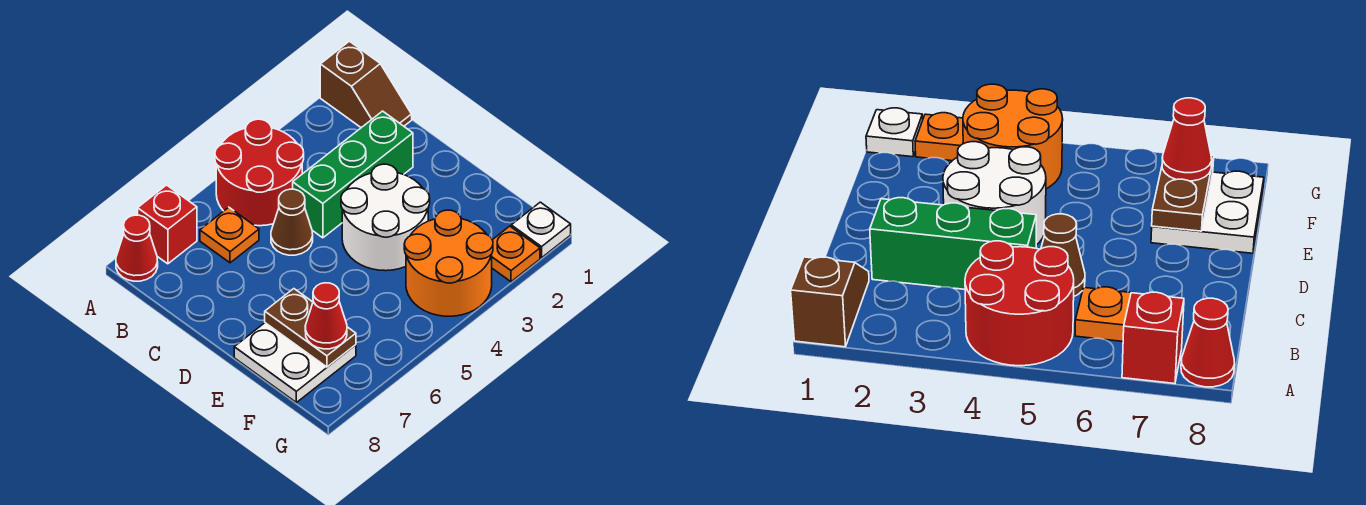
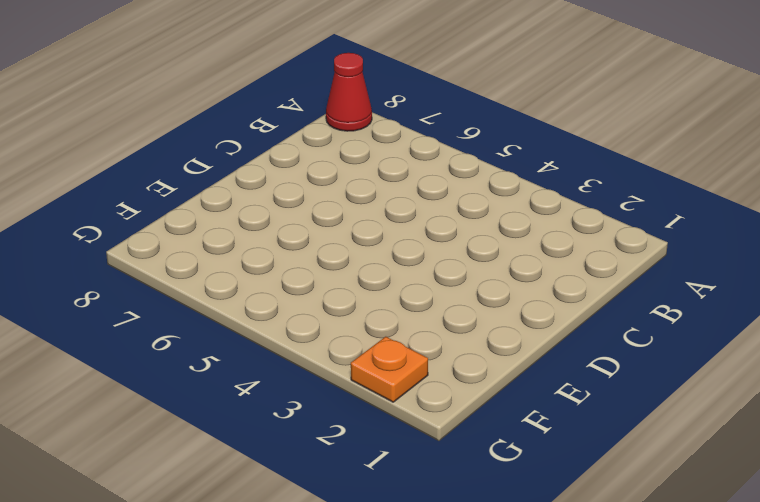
none -> brown 1x2 slope [320,41,412,128]
none -> red 2x2 round brick [215,119,304,226]
none -> red 1x1 brick [138,185,197,264]

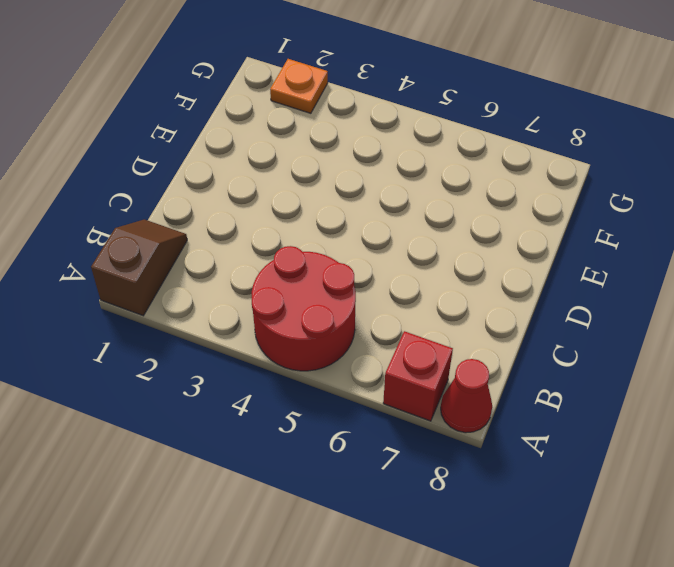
none -> orange 1x1 plate [200,207,259,263]
none -> green 1x3 brick [293,111,413,238]
none -> brown 1x1 cone [271,189,313,255]

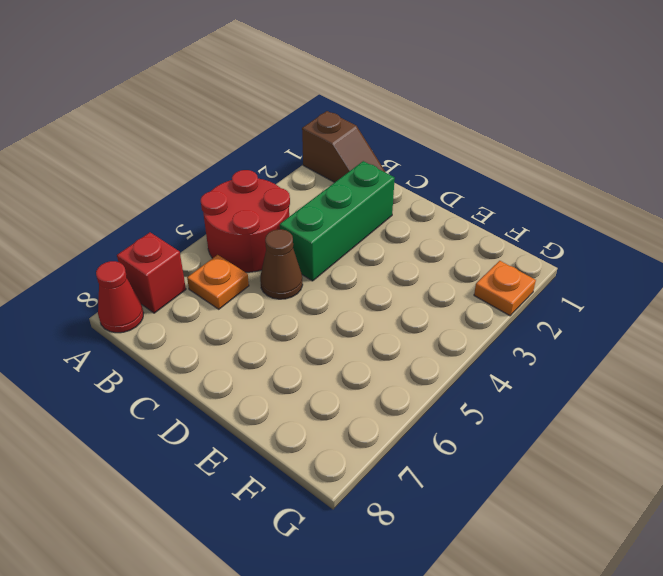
none -> white 2x2 round brick [341,164,430,271]
none -> white 2x2 plate [234,323,356,402]
none -> orange 2x2 round brick [404,210,493,316]

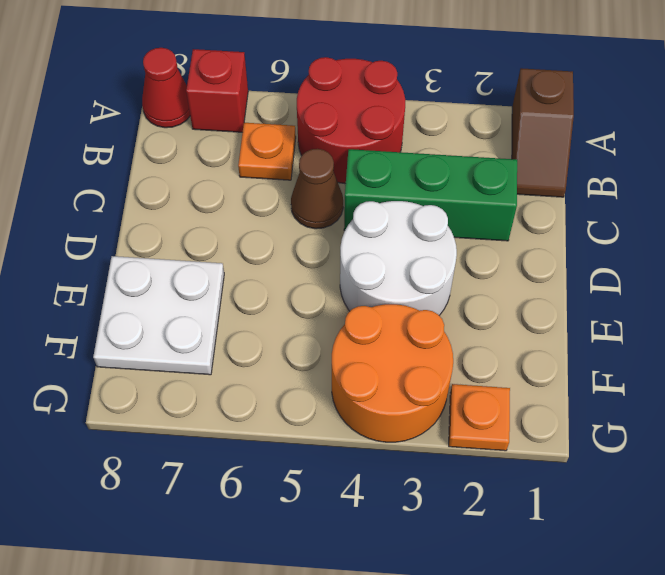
none -> white 1x1 plate [511,202,571,258]
none -> brown 1x2 plate [265,289,356,367]
none -> red 1x1 cone [305,283,347,349]

